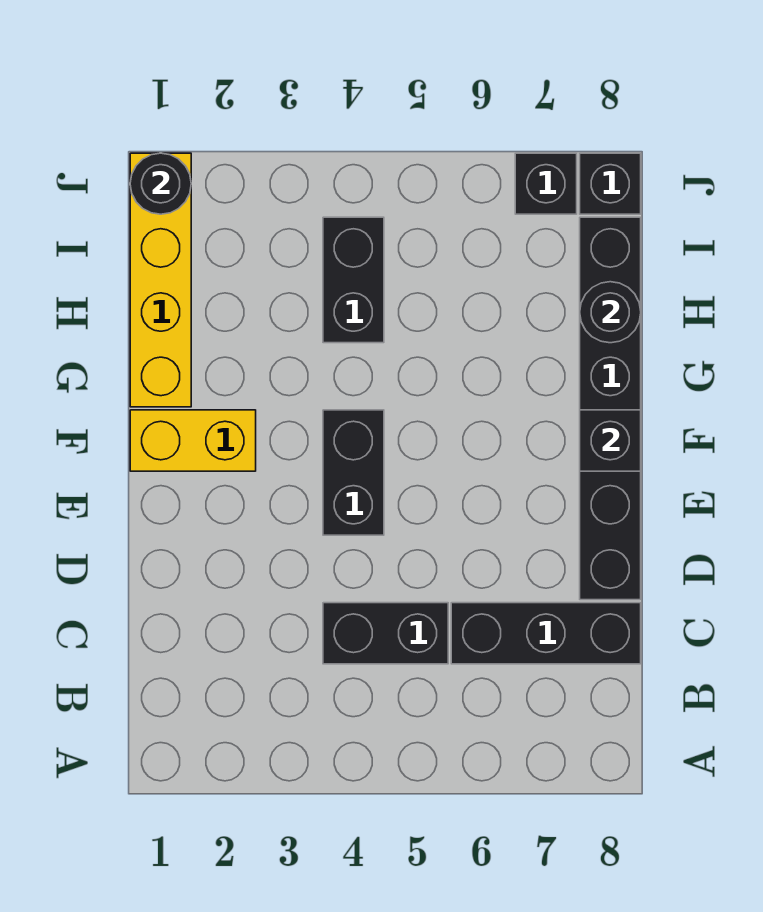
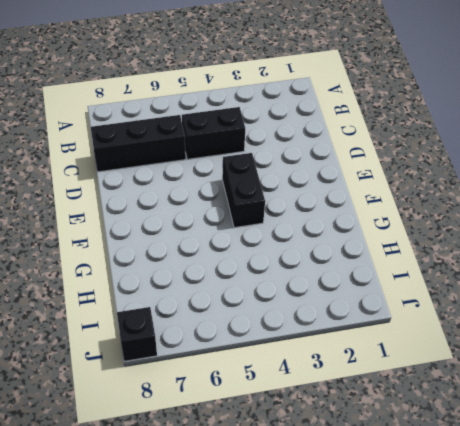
none -> black 1x6 brick [580,217,641,600]
none -> yellow 1x2 brick [130,410,256,471]
none -> yellow 1x4 brick [130,153,191,407]

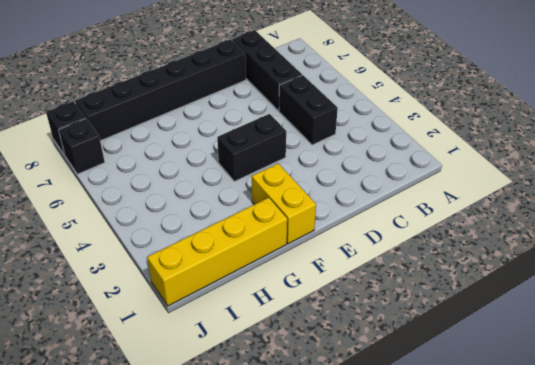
none -> black 1x2 brick [323,217,384,343]
none -> black 1x1 brick [580,410,641,471]
none -> black 1x1 round brick [580,282,641,343]

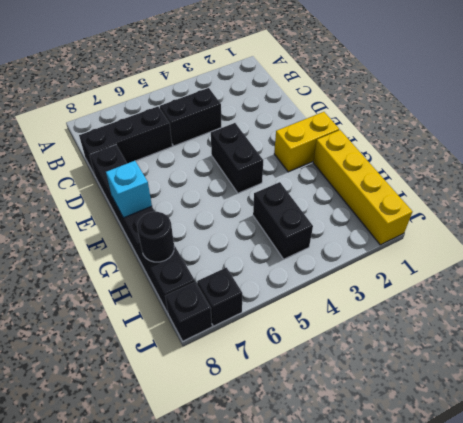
cyan 1x1 brick [106,161,152,218] -> black 1x1 brick [580,410,641,471]
none -> black 1x1 round brick [130,153,191,214]

